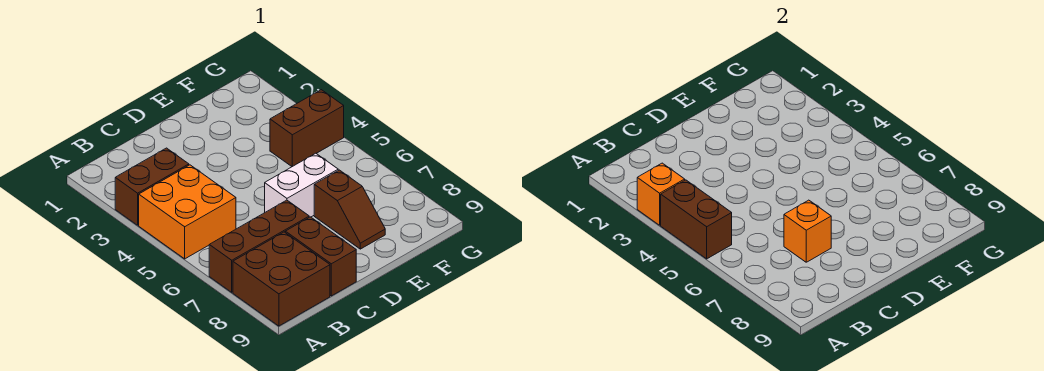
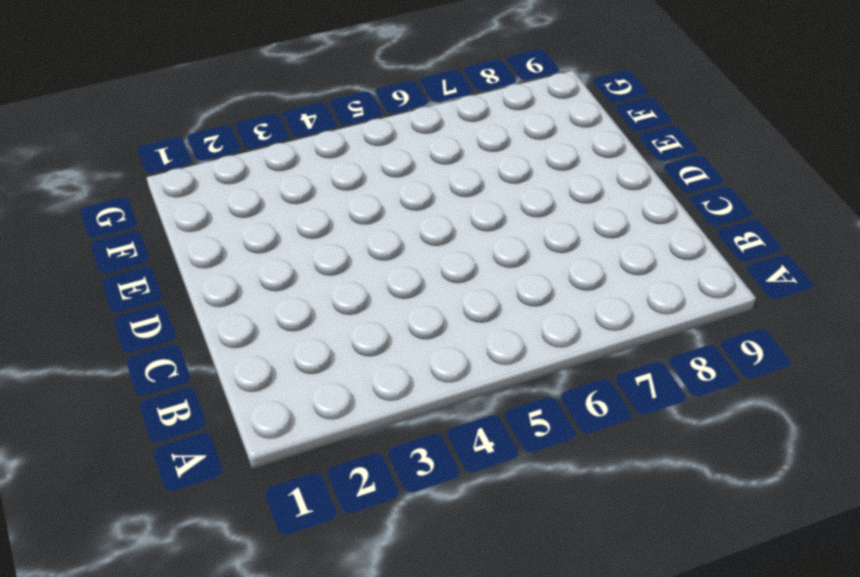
none -> brown 1x2 brick [115,148,189,225]
none -> orange 2x2 brick [139,165,236,259]

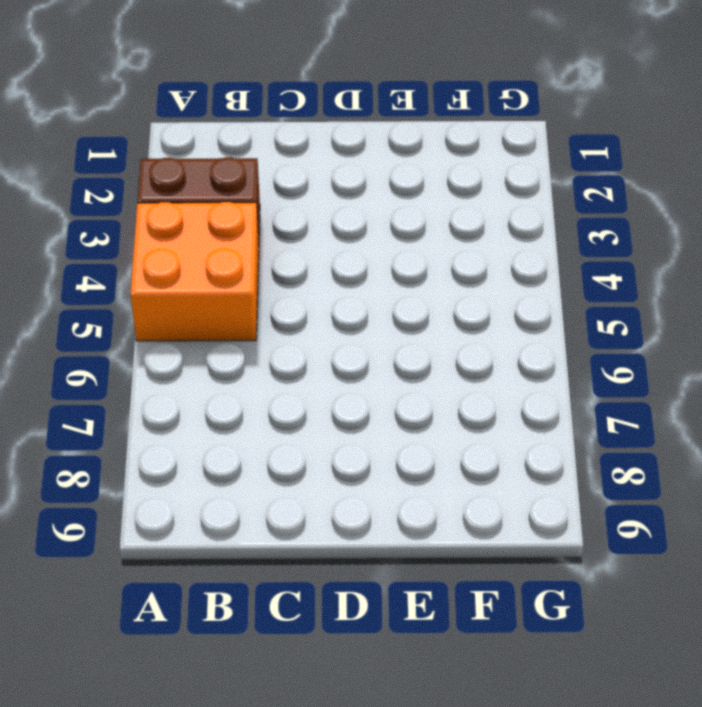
none -> brown 1x3 brick [209,200,309,292]
none -> brown 2x2 brick [233,232,330,326]

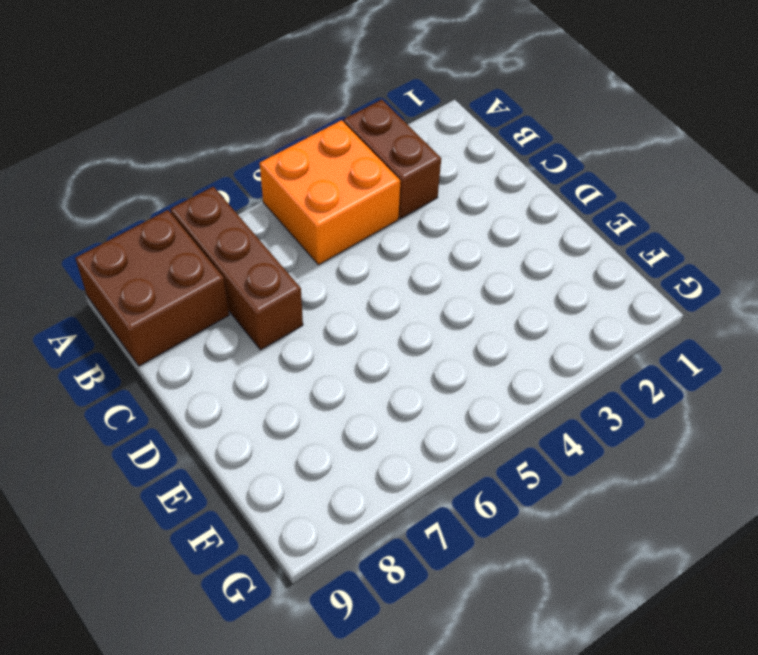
none -> brown 1x2 brick [285,217,356,296]
none -> white 1x2 brick [265,153,338,217]

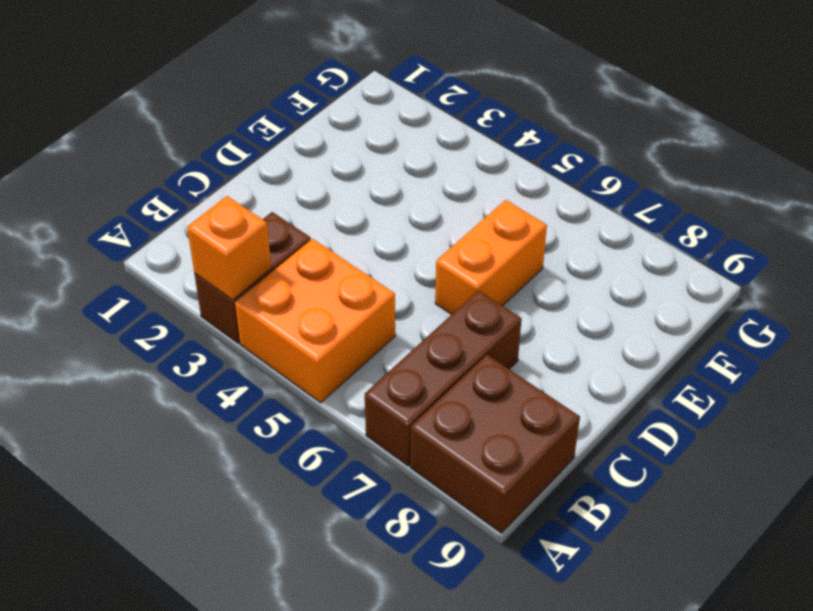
orange 1x2 brick [435,200,547,315] -> white 1x2 brick [265,153,338,217]
none -> brown 1x2 brick [285,217,356,296]
none -> brown 1x2 slope [314,170,385,249]

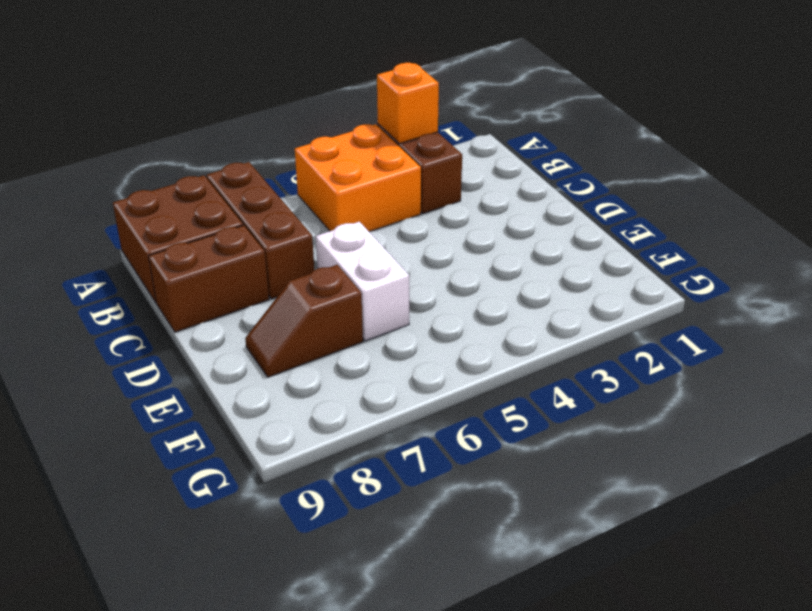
none -> brown 1x2 brick [270,90,344,166]
none -> brown 1x2 brick [661,180,732,259]

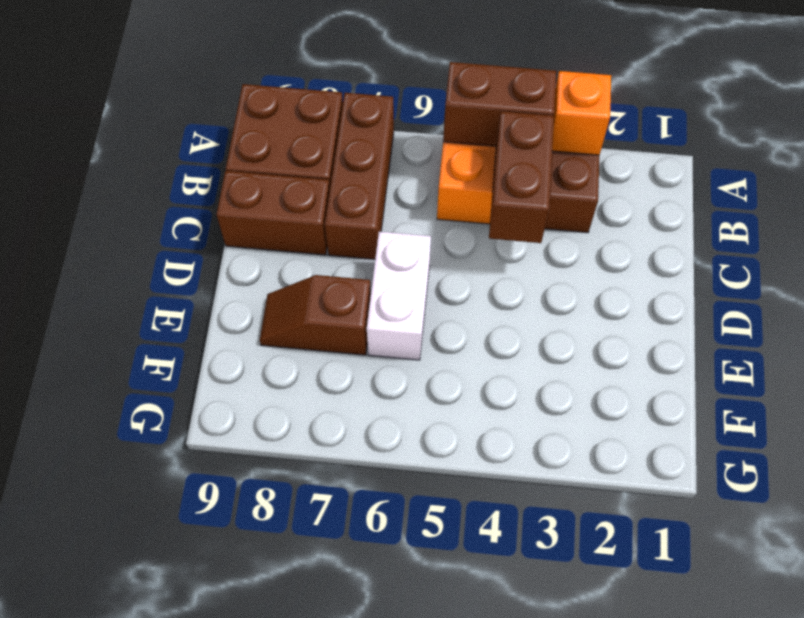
brown 1x2 brick [489,111,554,243] -> brown 1x2 brick moved to [270,90,344,166]
none -> orange 1x1 brick [784,200,831,262]

